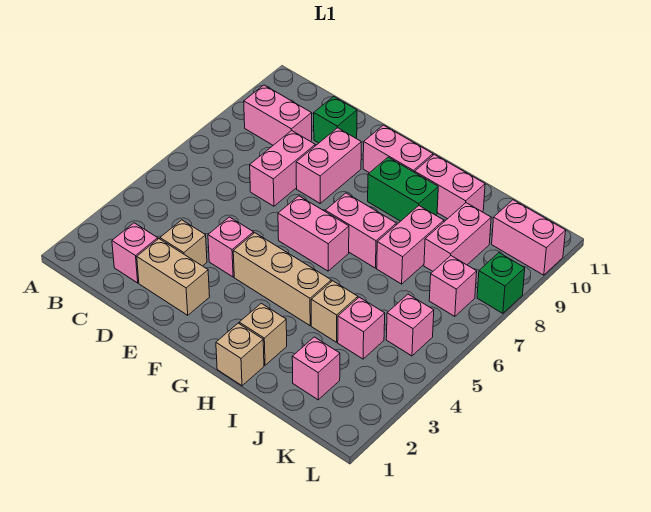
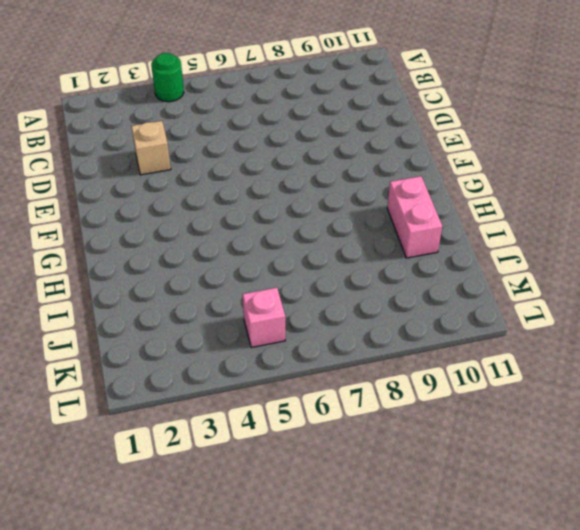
green 1x1 round brick [151,53,184,102] -> none
none -> pink 1x2 brick [244,85,312,145]
none -> pink 1x1 brick [112,223,158,283]
none -> tan 1x2 brick [137,239,210,315]

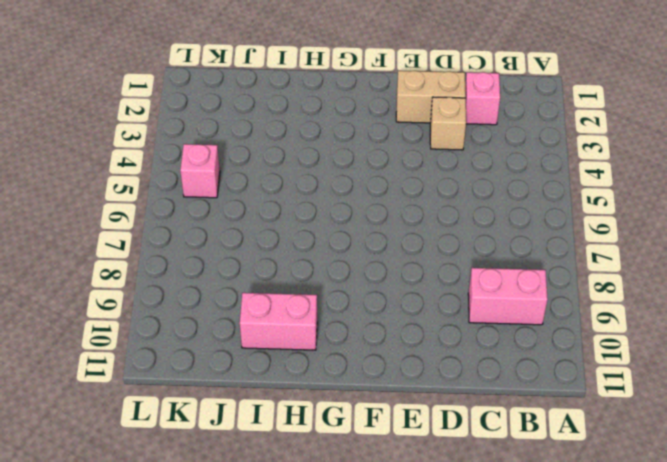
none -> pink 1x2 brick [250,131,315,206]
none -> green 1x1 brick [314,97,357,143]
none -> pink 1x1 brick [208,217,254,277]

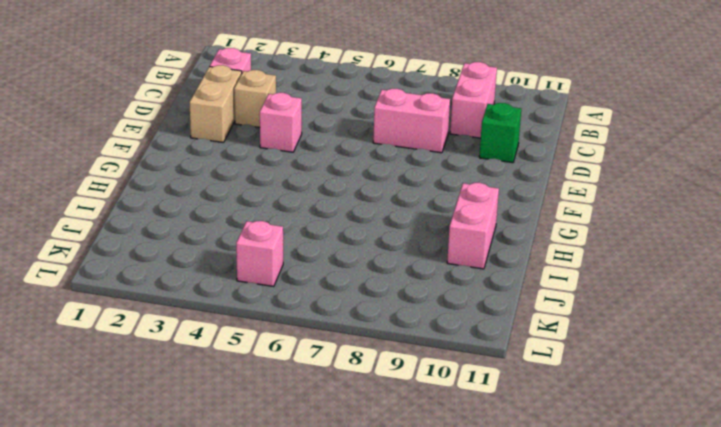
none -> pink 1x2 brick [296,128,361,203]
none -> tan 1x3 brick [233,233,331,326]
none -> pink 1x2 brick [278,196,349,271]

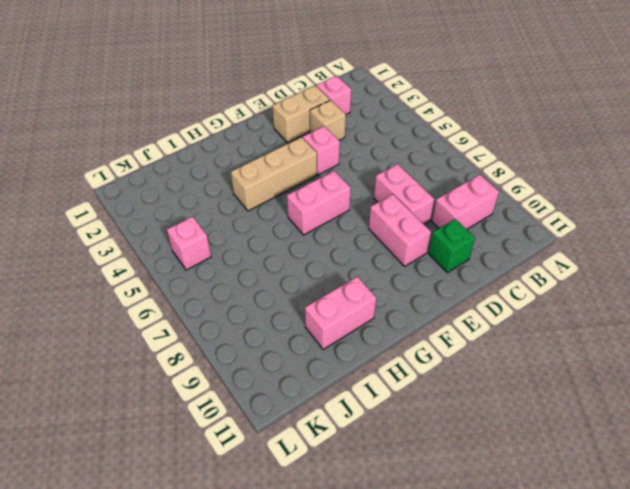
none -> pink 1x2 brick [363,125,433,173]
none -> pink 1x2 brick [325,193,396,268]
none -> green 1x2 brick [368,157,438,221]

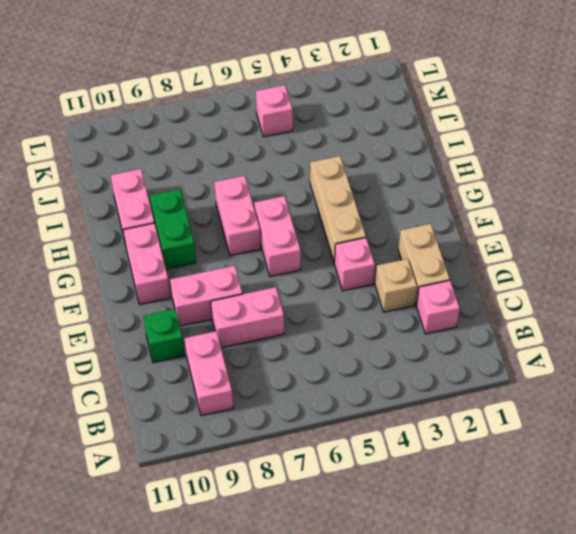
none -> tan 1x1 brick [216,323,264,386]
none -> tan 1x1 brick [239,303,287,365]
none -> tan 1x1 brick [311,281,358,342]

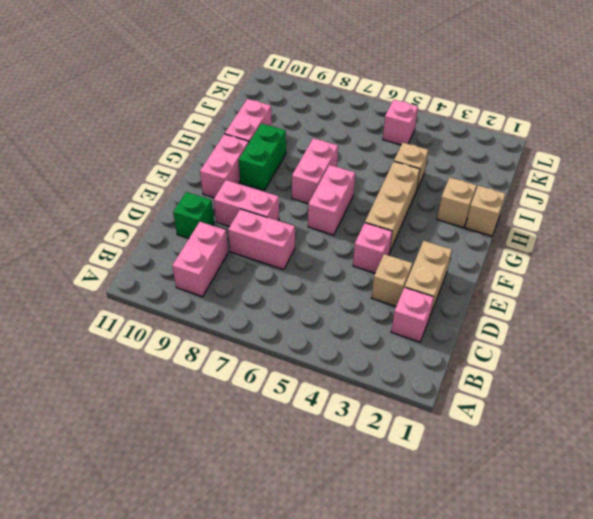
none -> pink 1x2 brick [377,206,444,284]
none -> pink 1x1 brick [292,337,340,400]
none -> pink 1x1 brick [338,297,385,359]

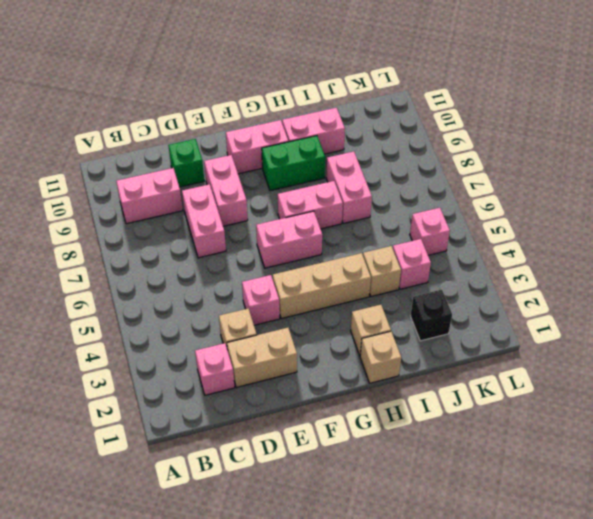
black 1x1 brick [411,290,452,341] -> pink 1x1 brick [292,337,340,400]
none -> pink 1x2 brick [424,203,491,271]
none -> pink 1x1 brick [429,256,477,316]
none -> pink 1x2 brick [492,200,566,275]

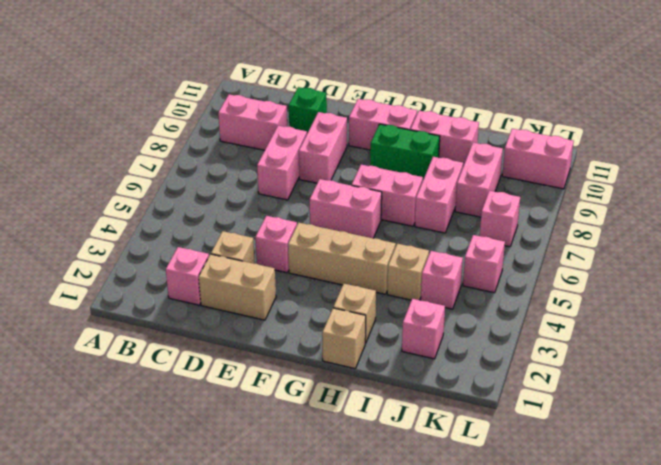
none -> green 1x1 brick [477,253,525,313]

